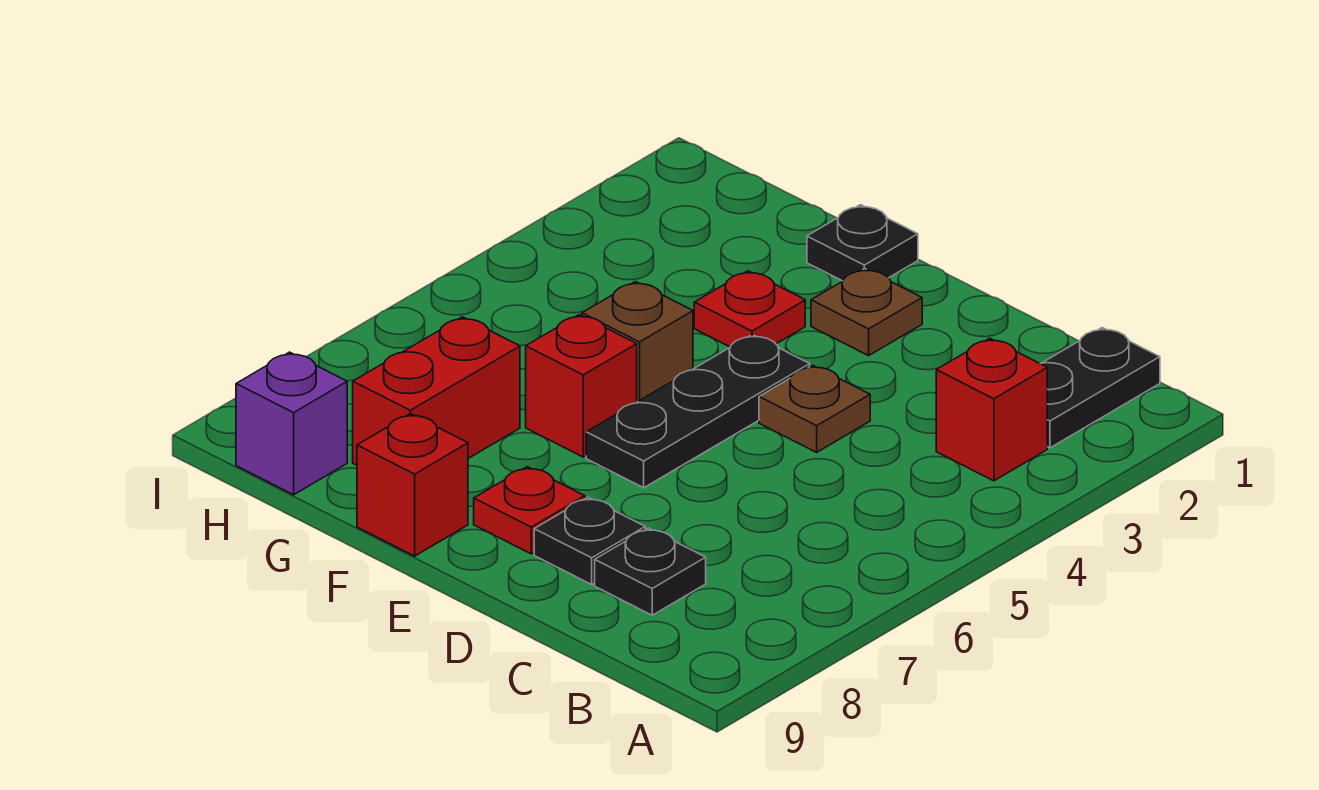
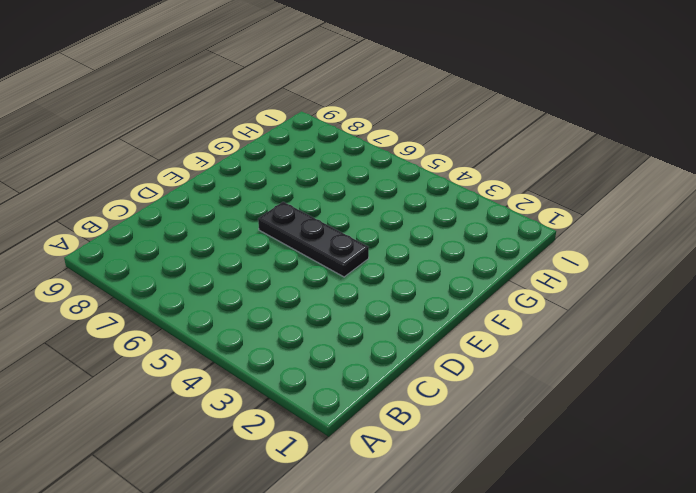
none -> black 1x2 plate [1040,328,1160,448]
none -> red 1x1 brick [936,338,1047,481]
none -> black 1x1 plate [595,528,706,615]

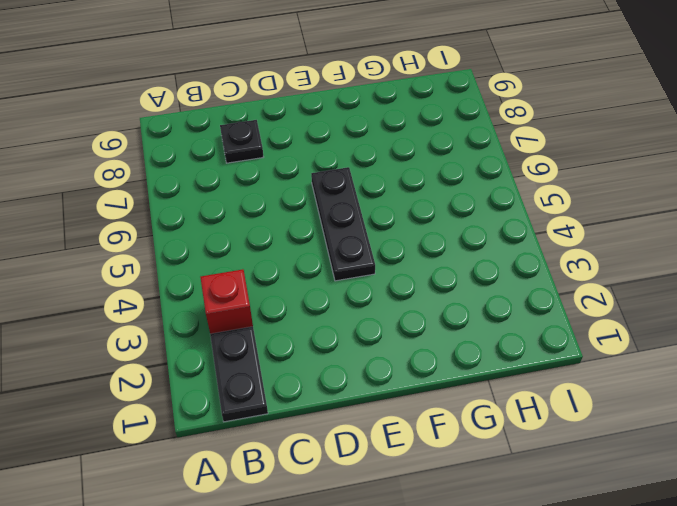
none -> brown 1x1 plate [759,365,870,452]
none -> black 1x1 plate [534,497,645,584]
none -> brown 1x1 plate [811,268,922,356]

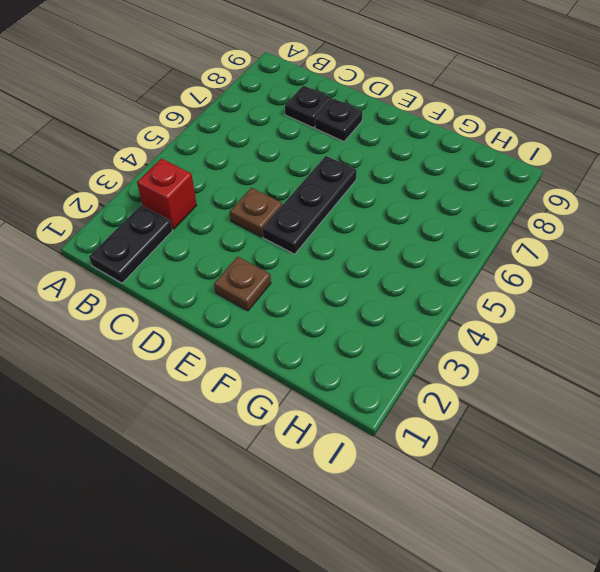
none -> red 1x1 plate [474,467,585,554]
none -> black 1x1 plate [807,205,918,281]
none -> red 1x1 plate [694,271,805,347]

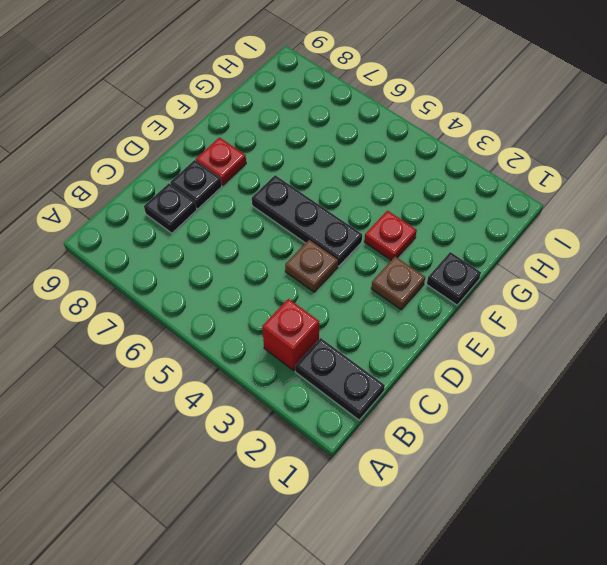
none -> brown 1x1 brick [582,282,693,402]
none -> red 1x1 brick [526,315,637,457]
none -> red 1x1 brick [357,414,468,556]

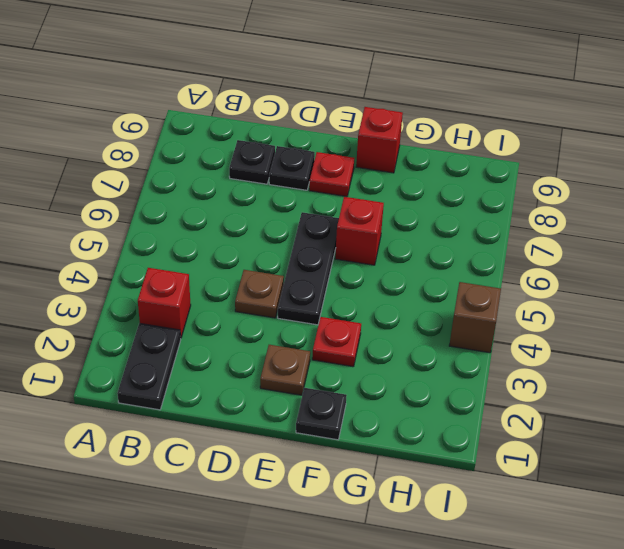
brown 1x1 brick [449,282,501,353] -> brown 1x1 brick moved to [582,282,693,402]
none -> red 1x2 brick [353,317,520,465]
none -> purple 1x1 brick [236,352,347,495]

